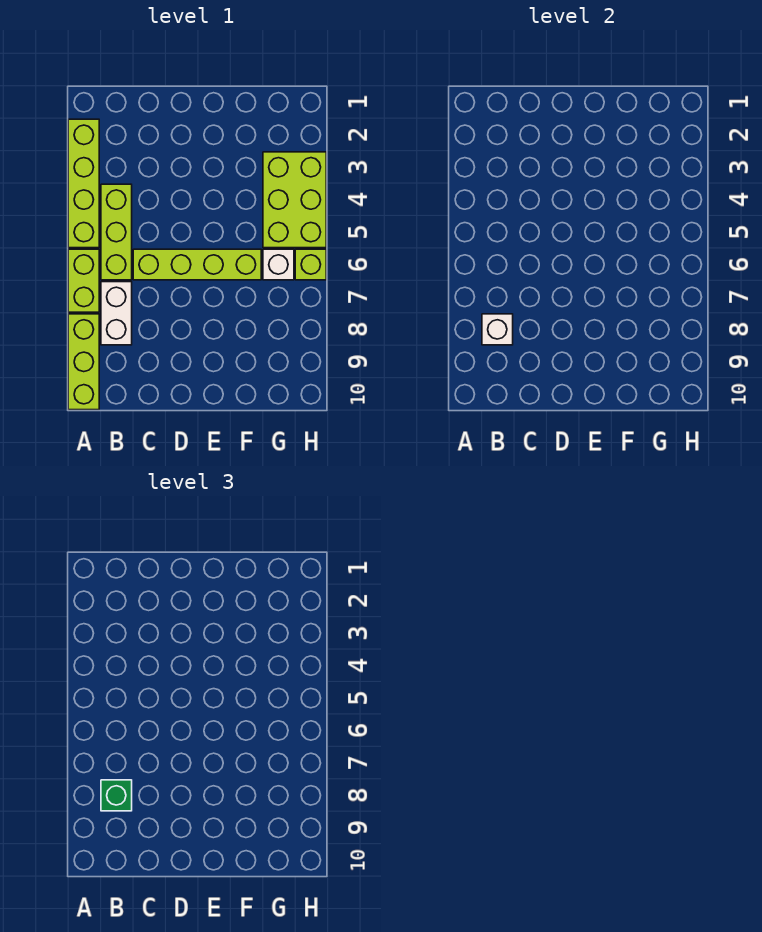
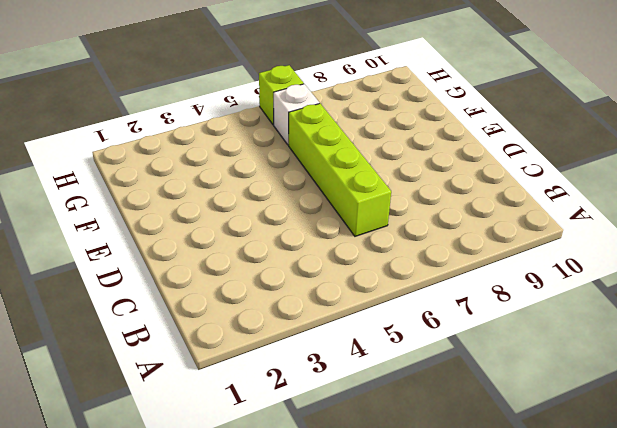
none -> lime 1x4 brick [68,119,99,248]
none -> lime 1x2 brick [68,249,99,312]

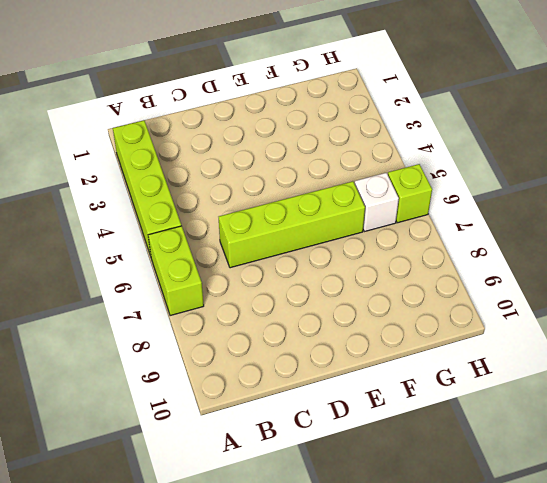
none -> lime 1x3 brick [68,314,99,410]
none -> lime 1x3 brick [101,184,132,280]

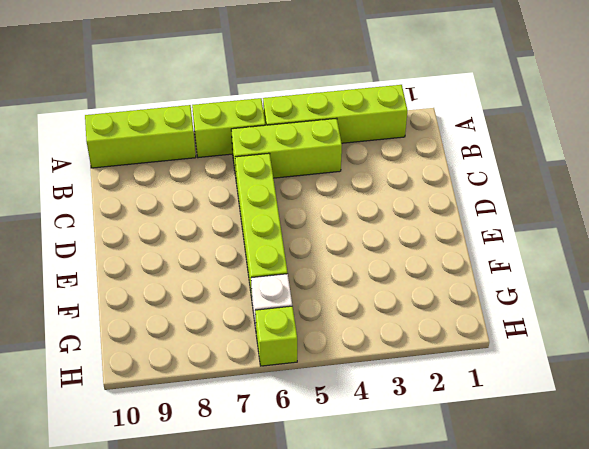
none -> white 1x2 brick [101,282,132,345]
none -> lime 2x3 brick [263,152,326,248]

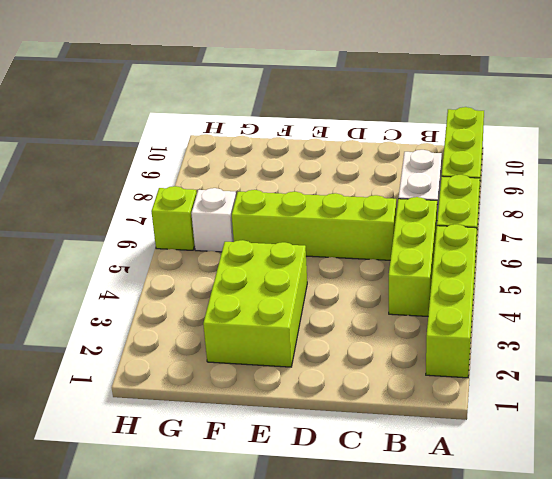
lime 2x3 brick [203,240,307,367] -> lime 2x3 brick moved to [263,152,326,248]
none -> white 1x1 brick [482,314,513,345]
none -> green 1x1 brick [101,780,132,811]

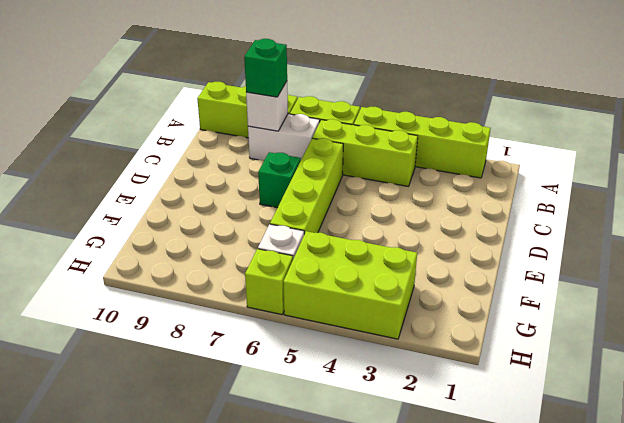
green 1x1 brick [258,152,301,208] -> none

